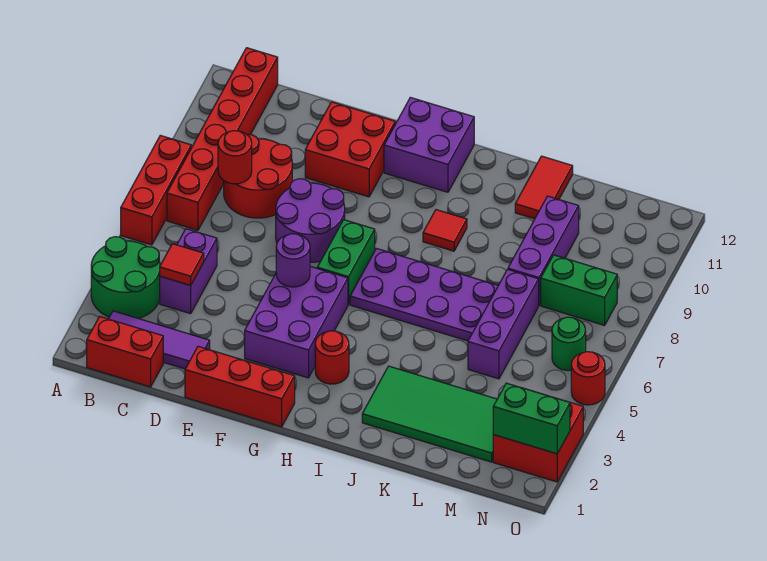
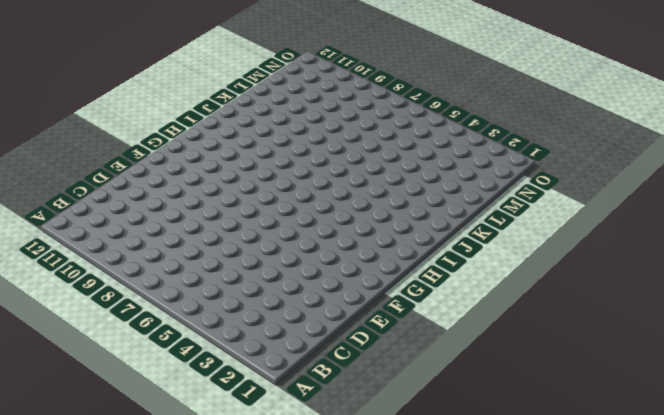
none -> green 2x2 round brick [91,237,160,319]
none -> red 1x3 brick [121,135,191,245]
none -> red 1x2 brick [87,317,163,387]

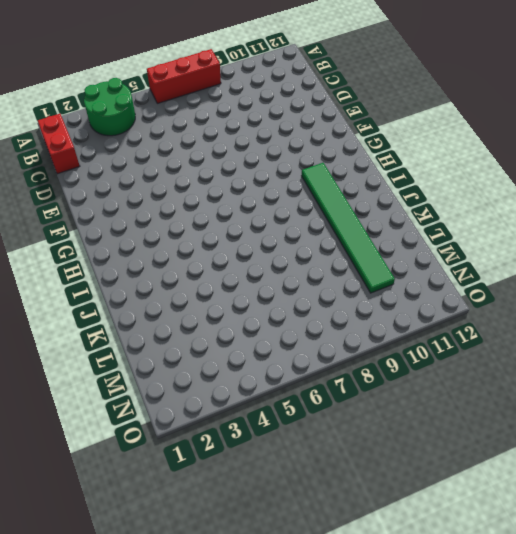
green 1x6 tile [302,163,395,293] -> purple 1x3 brick [508,196,579,305]
none -> purple 1x3 tile [109,311,210,369]
none -> red 1x6 brick [167,48,278,230]
none -> purple 1x2 brick [160,229,217,314]

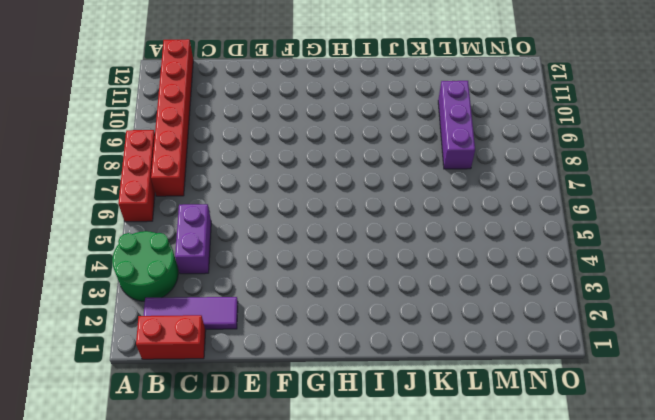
none -> red 2x2 round brick [224,134,292,218]
none -> red 1x3 brick [185,346,295,427]
none -> purple 2x2 round brick [276,179,345,262]

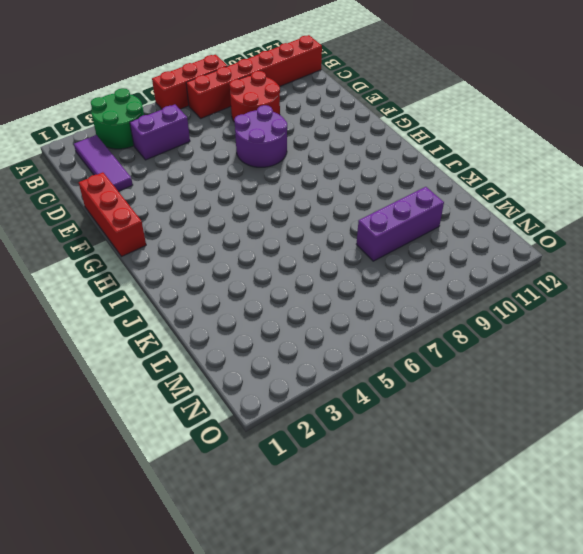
none -> red 1x2 brick [87,317,163,387]
none -> red 2x2 brick [305,102,395,197]
none -> purple 2x3 brick [245,267,348,378]

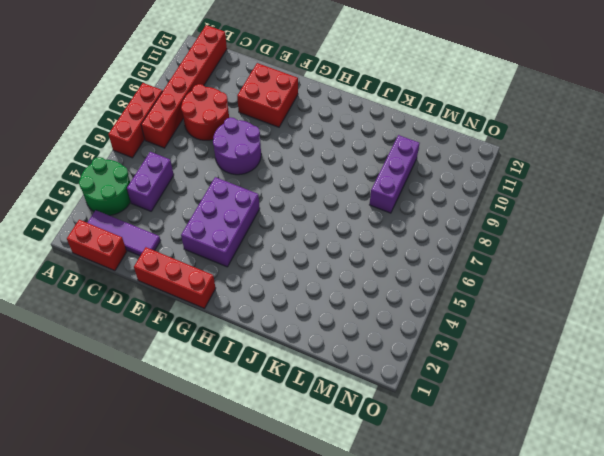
none -> green 1x2 brick [317,220,375,305]
none -> purple 2x2 brick [384,97,474,192]
none -> red 1x1 round brick [315,331,349,384]

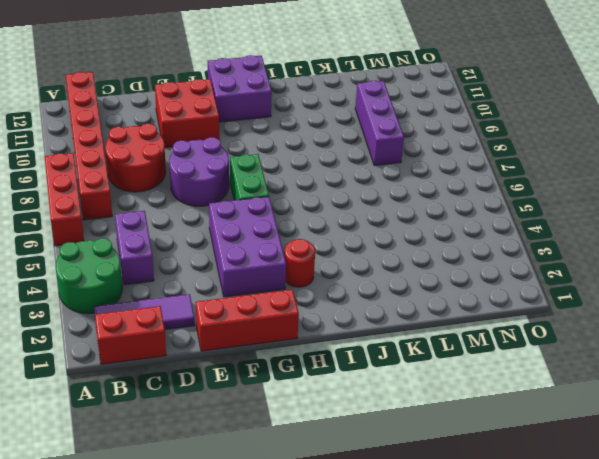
none -> purple 2x4 plate [350,248,498,341]
none -> red 1x1 tile [423,210,467,251]
none -> green 2x4 tile [362,366,497,462]

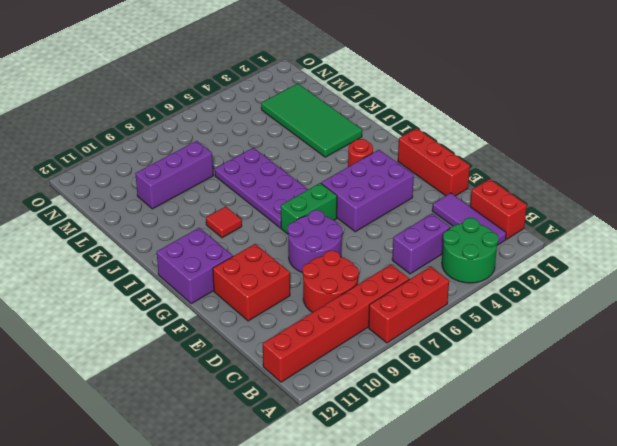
none -> red 1x2 tile [515,156,573,219]
none -> purple 1x3 brick [468,269,539,379]
none -> green 1x2 brick [541,255,617,325]

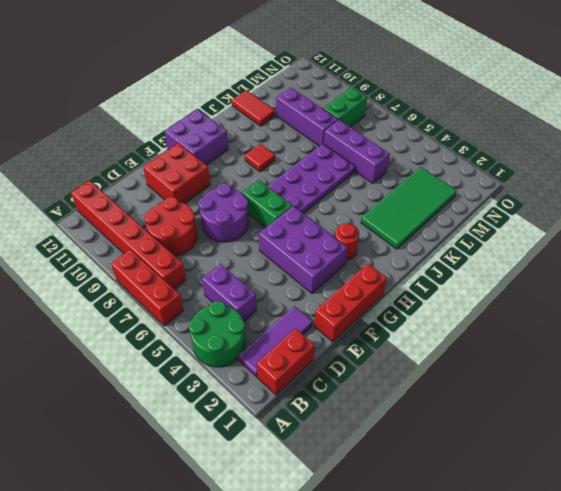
none -> red 2x2 brick [493,403,583,482]
none -> green 1x1 round brick [552,317,586,371]
none -> red 1x1 round brick [571,352,605,405]

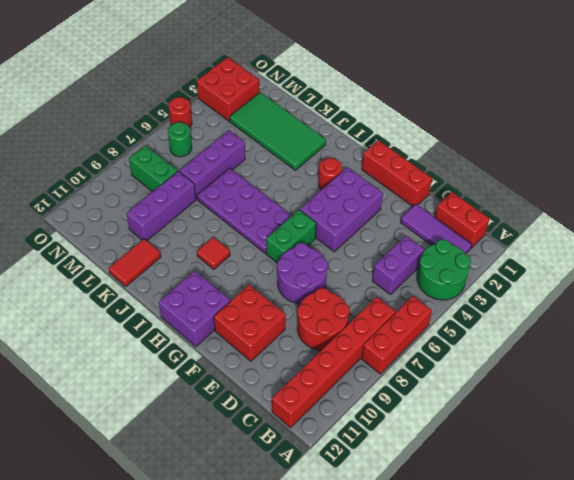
none -> red 1x1 tile [160,244,204,285]
none -> red 1x1 round brick [218,131,252,184]
none -> purple 1x1 round brick [276,234,310,287]

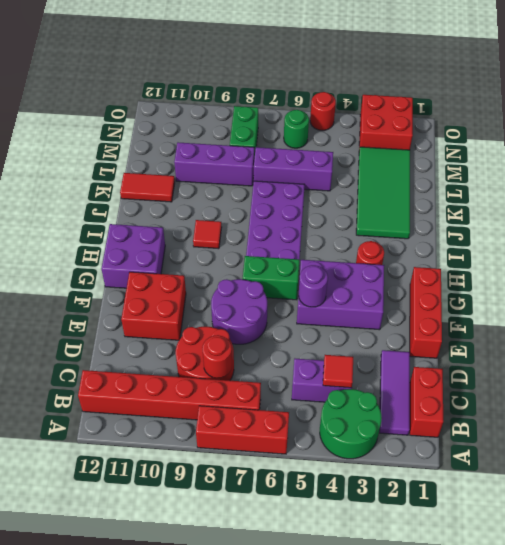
none -> green 1x2 brick [493,383,570,454]

